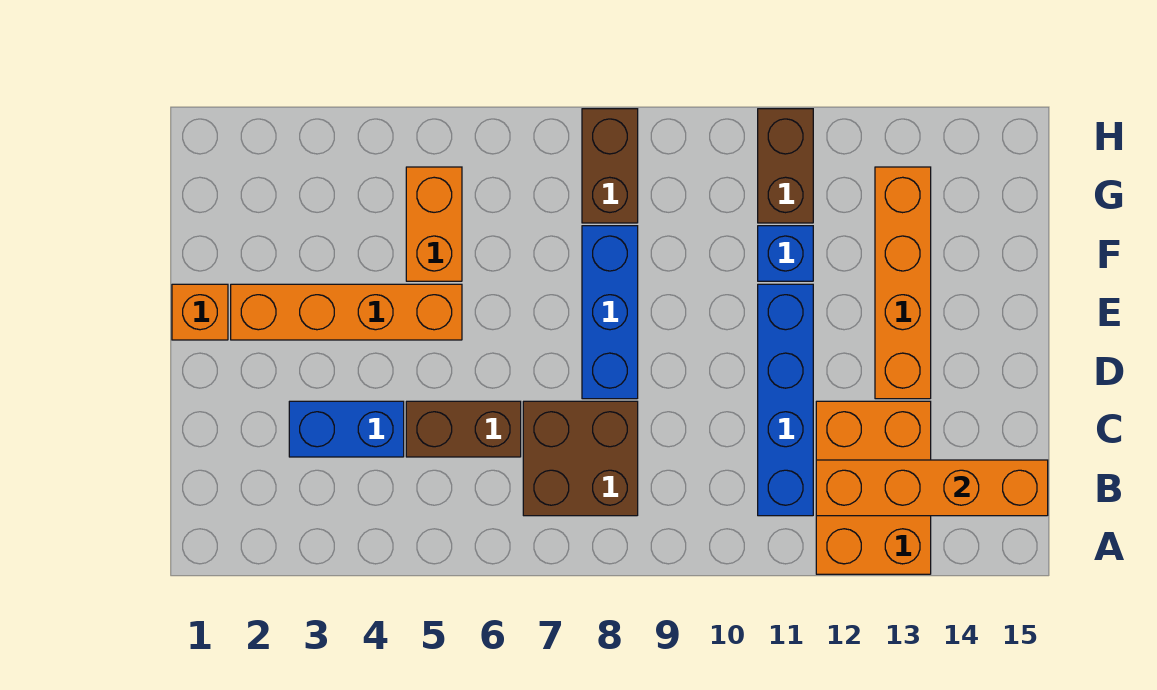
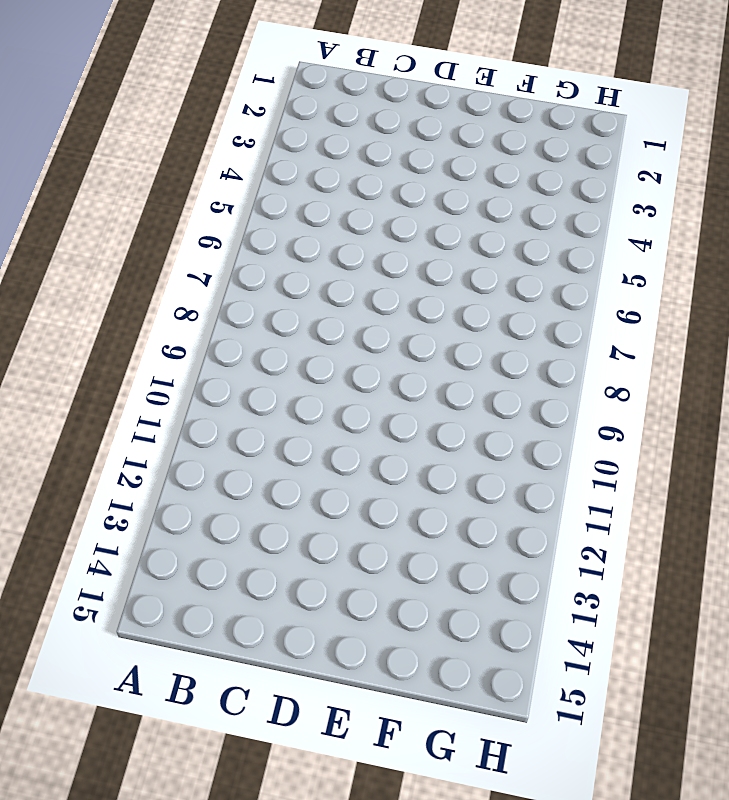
none -> orange 2x3 brick [816,401,931,574]
none -> brown 2x2 brick [523,401,638,516]
none -> blue 1x4 brick [758,284,813,516]

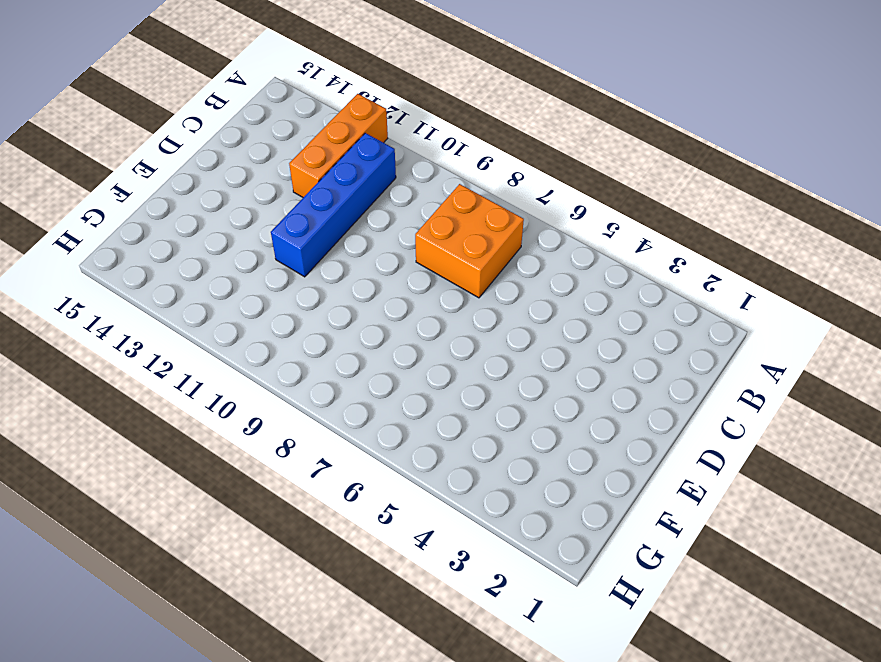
orange 1x3 brick [289,94,388,197] -> orange 2x3 brick [816,401,931,574]
orange 2x2 brick [415,184,524,298] -> brown 2x2 brick [523,401,638,516]
none -> blue 1x2 brick [289,401,404,457]
none -> brown 1x2 brick [406,401,521,457]
none -> blue 1x3 brick [582,226,638,399]

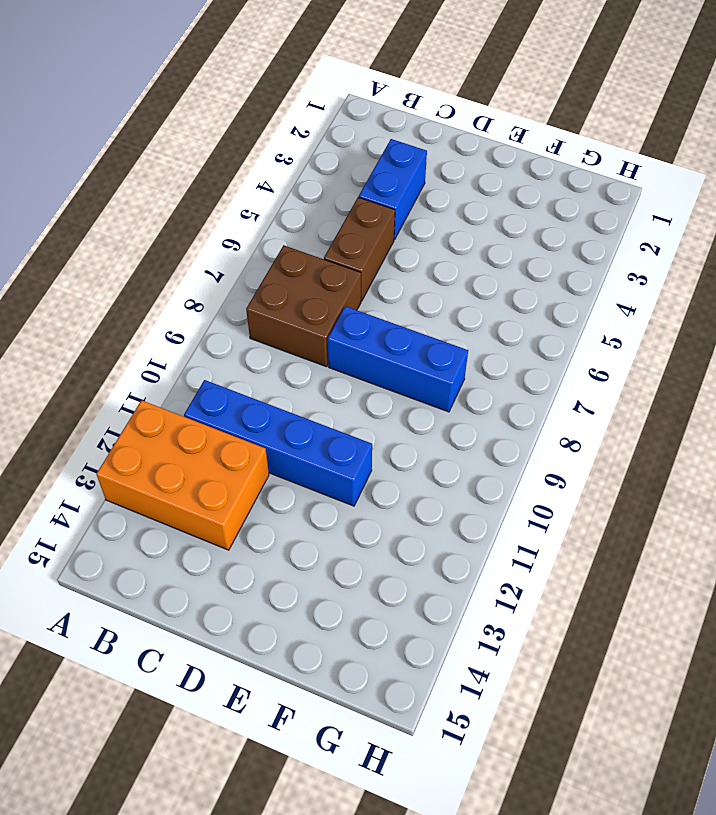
none -> orange 1x4 brick [875,167,931,399]
none -> orange 1x1 brick [172,284,228,340]
none -> orange 1x4 brick [231,284,462,340]

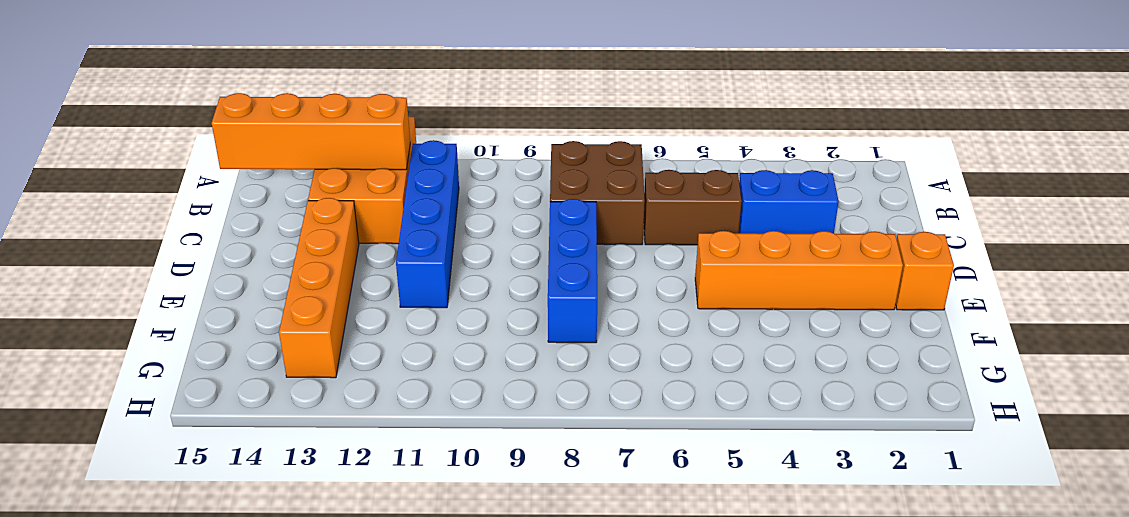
none -> orange 1x2 brick [406,167,462,281]
none -> blue 1x1 brick [758,226,813,281]
none -> brown 1x2 brick [582,109,638,223]

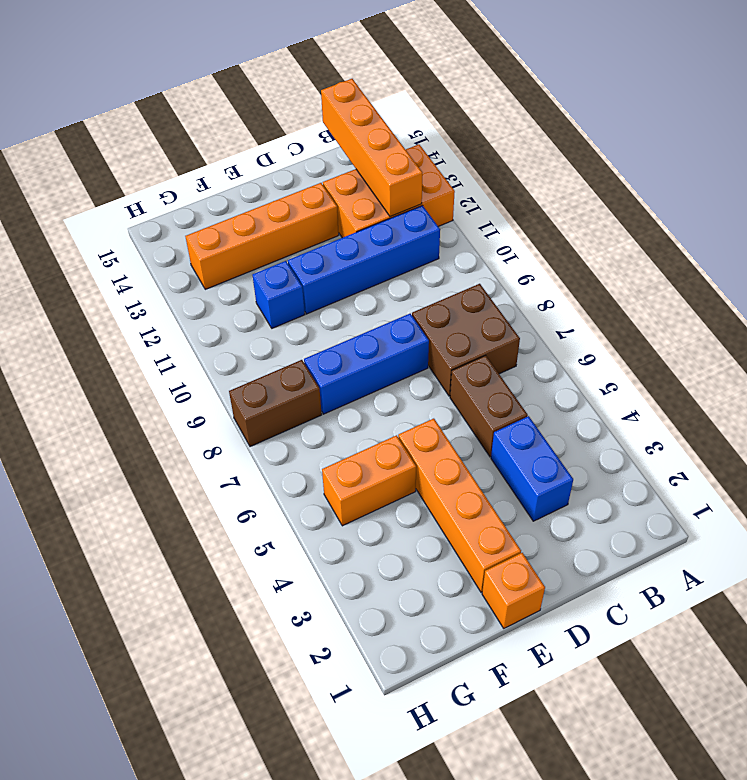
none -> brown 1x2 brick [758,109,813,223]

